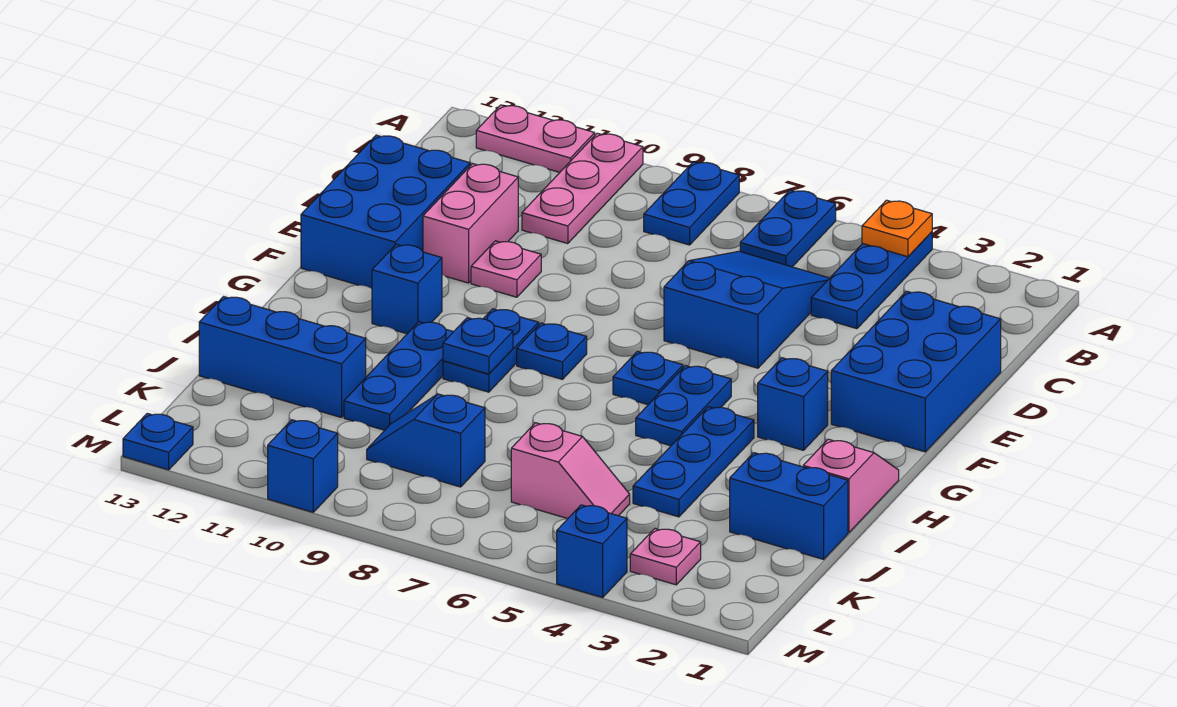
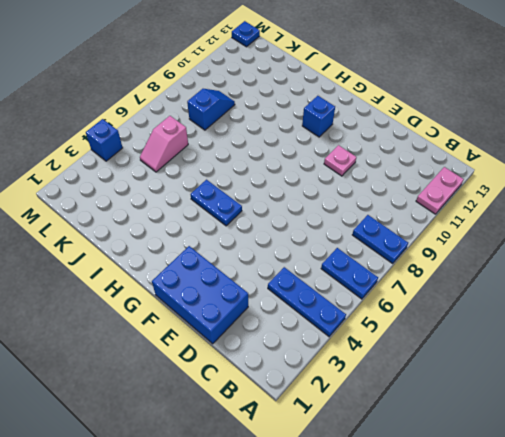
none -> pink 1x3 plate [522,133,643,244]
none -> blue 2x3 slope [664,251,829,368]
none -> pink 1x2 brick [423,164,518,283]

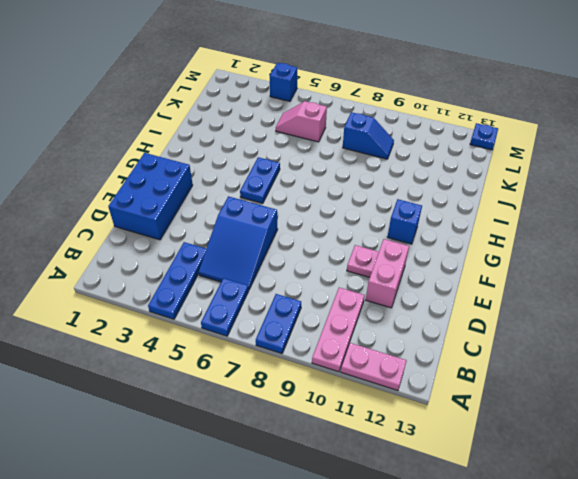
none -> blue 2x3 brick [301,135,470,289]
none -> blue 1x1 brick [758,358,828,450]
none -> blue 1x1 plate [613,351,683,405]

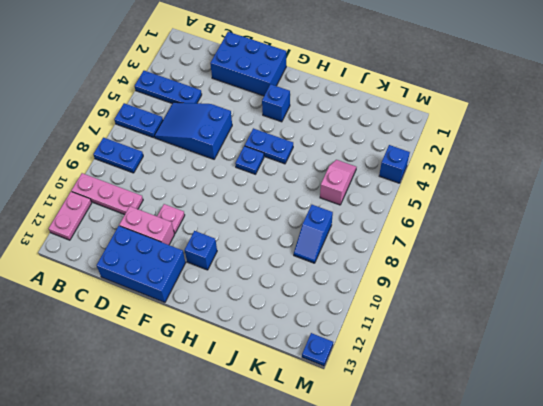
none -> blue 1x1 plate [517,323,587,379]
none -> blue 1x2 plate [443,309,539,392]
none -> pink 1x2 slope [803,439,899,532]

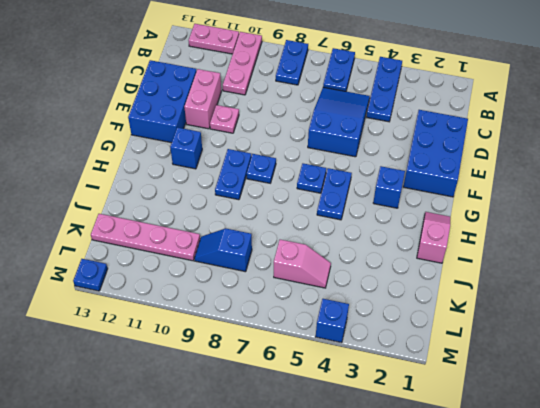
pink 1x4 plate [91,214,200,261] -> none
none -> blue 1x3 plate [633,407,754,517]
none -> blue 1x3 plate [344,322,453,430]
none -> blue 1x2 brick [730,453,848,559]

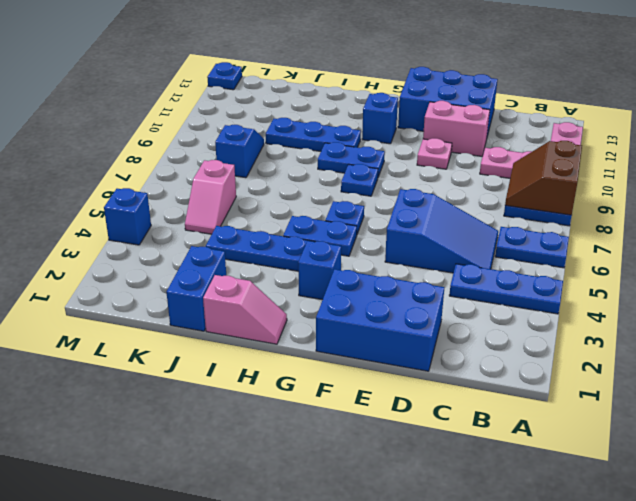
brown 2x2 slope [505,141,582,215] -> none
none -> blue 1x3 brick [199,297,366,418]
none -> pink 1x1 plate [630,529,701,585]
none -> blue 1x1 brick [268,420,338,512]

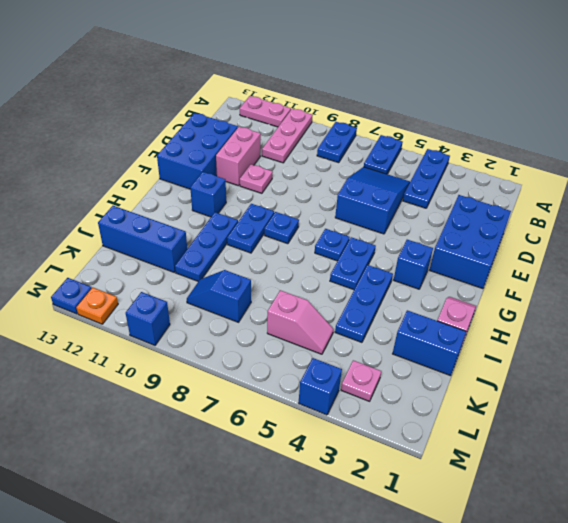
orange 1x1 plate [76,287,118,324] -> orange 1x1 plate moved to [862,200,932,257]
none -> blue 1x1 plate [443,318,513,374]

